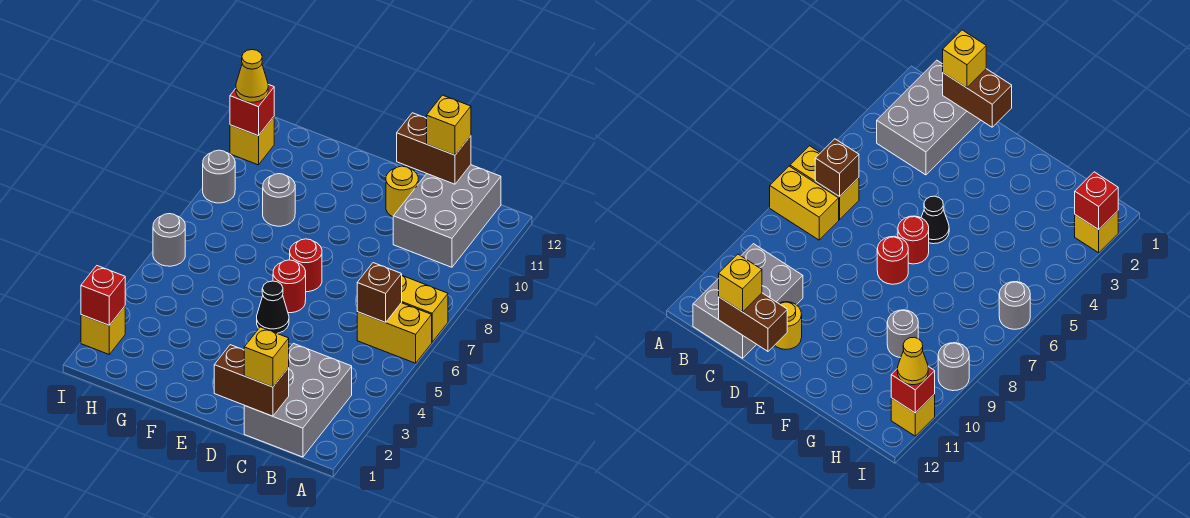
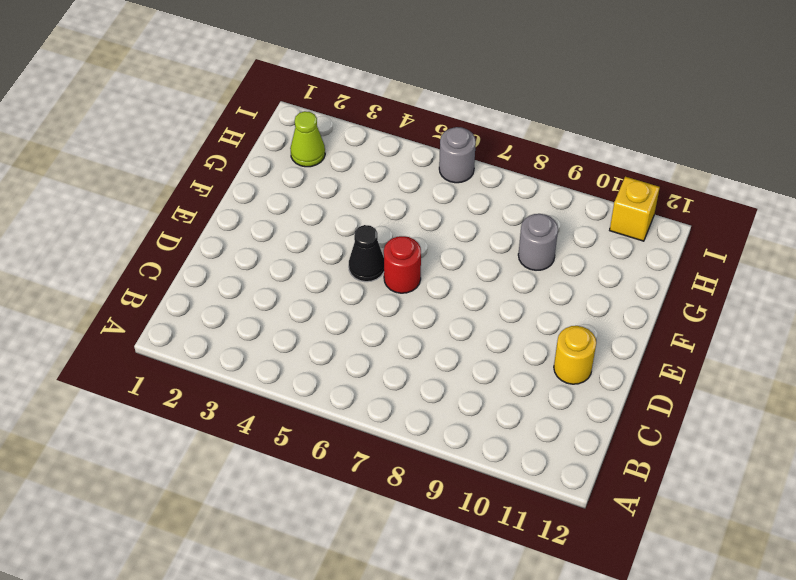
lime 1x1 cone [290,111,325,167] -> none
none -> yellow 1x2 brick [357,303,432,363]
none -> yellow 1x2 brick [402,276,448,342]
none -> grey 2x3 brick [244,343,352,457]

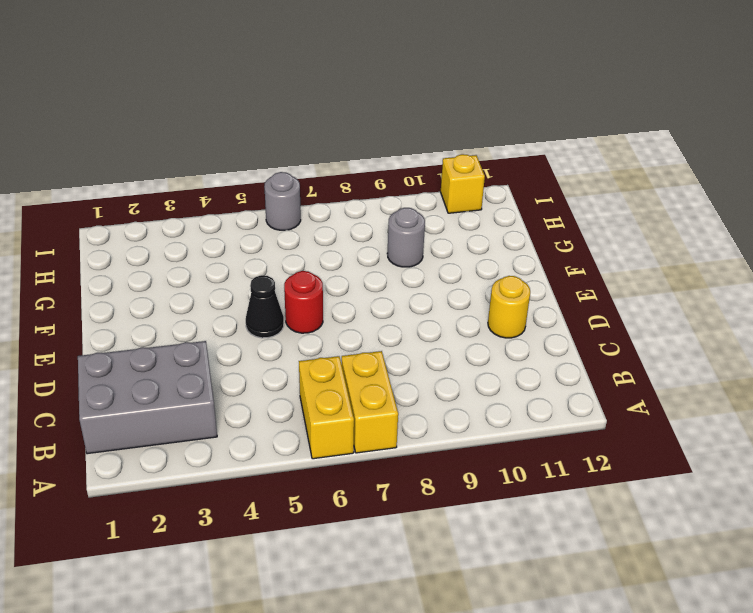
none -> grey 2x3 brick [393,165,501,267]
none -> red 1x1 round brick [290,239,322,292]
none -> yellow 1x1 brick [81,306,125,354]

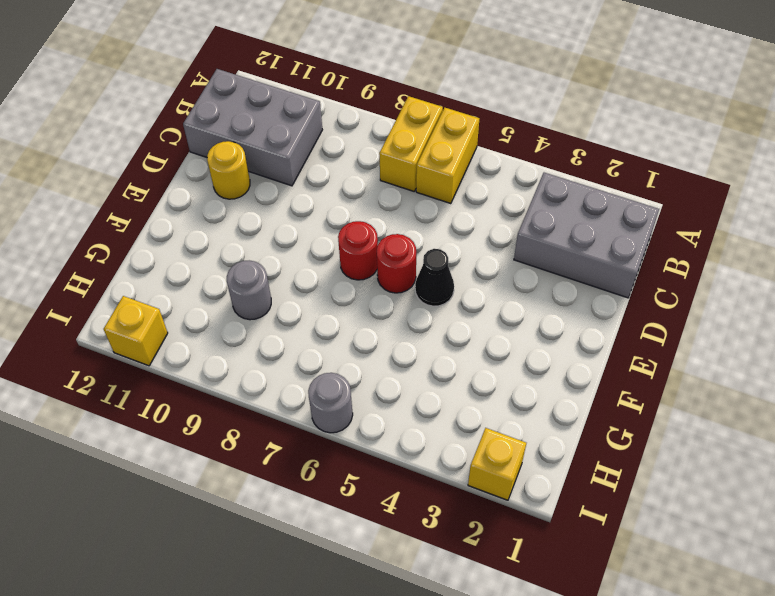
none -> grey 1x1 round brick [203,150,235,203]
none -> brown 1x1 brick [357,263,402,322]
none -> brown 1x2 brick [214,345,289,416]

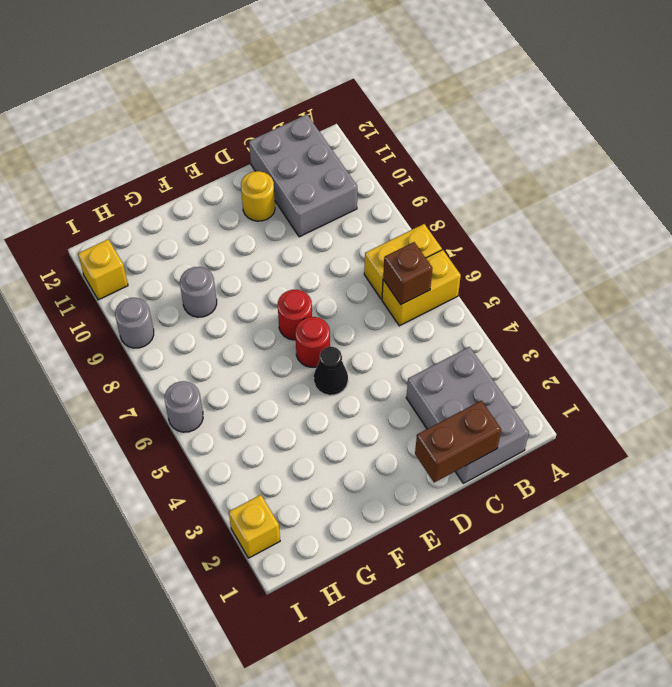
none -> brown 1x2 brick [397,113,471,184]
none -> red 1x1 brick [81,266,125,325]
none -> red 1x1 brick [230,85,274,136]

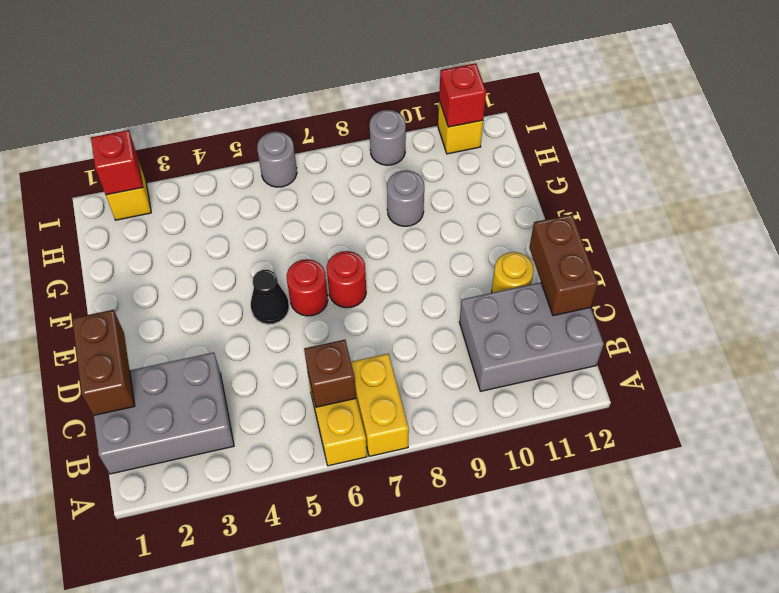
none -> yellow 1x1 brick [244,327,289,387]
none -> yellow 1x1 brick [426,95,471,155]
none -> yellow 1x1 cone [236,50,268,102]

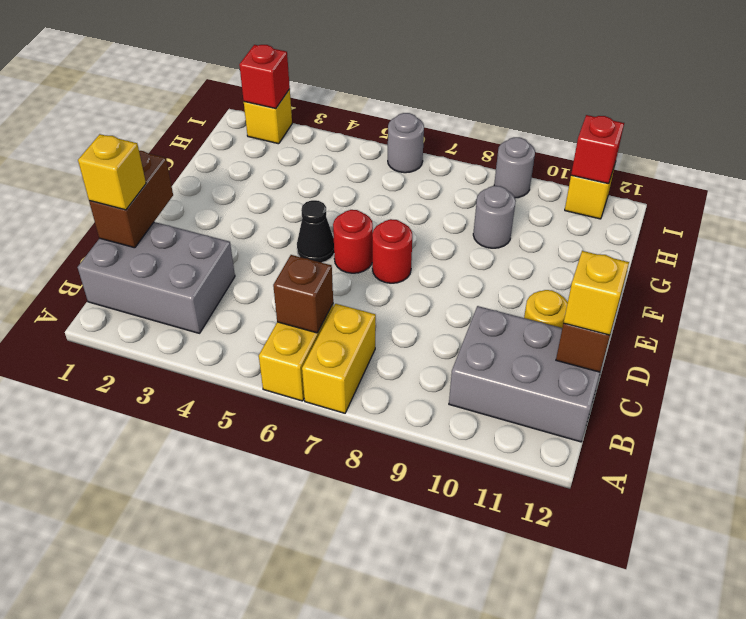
none -> yellow 1x1 cone [236,50,268,102]

